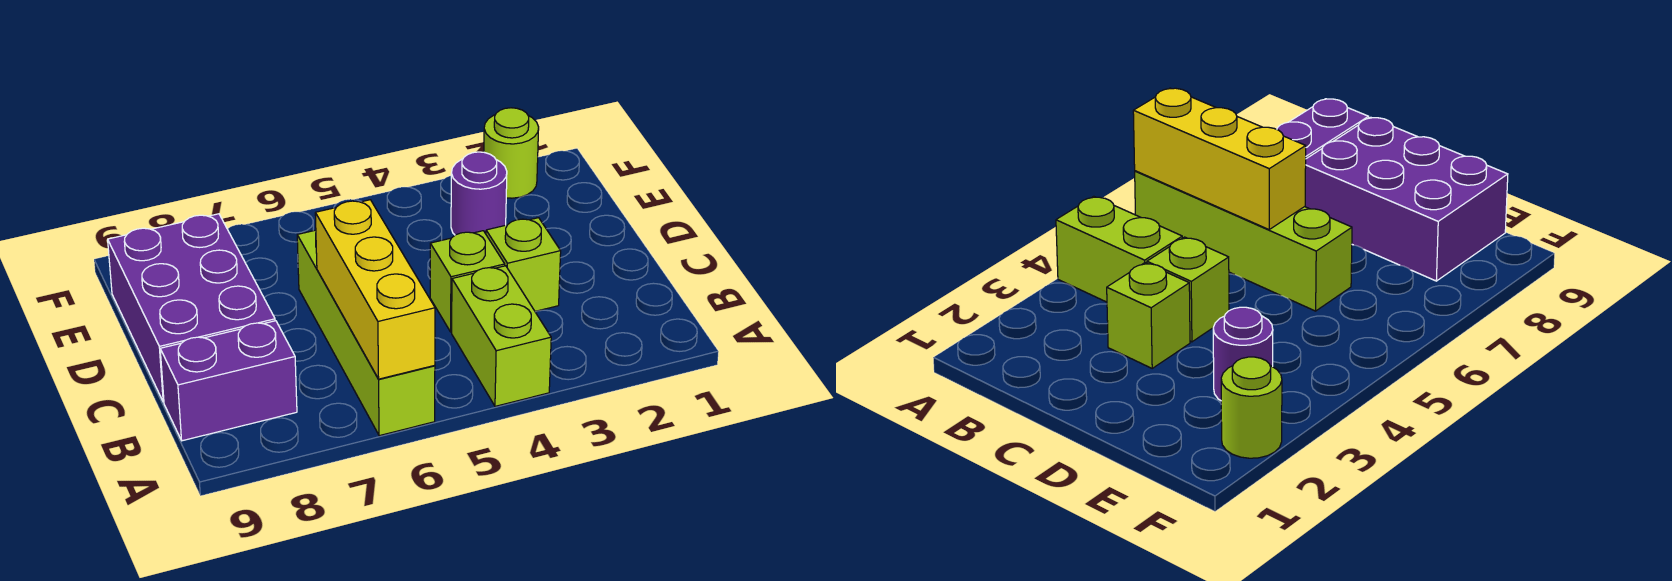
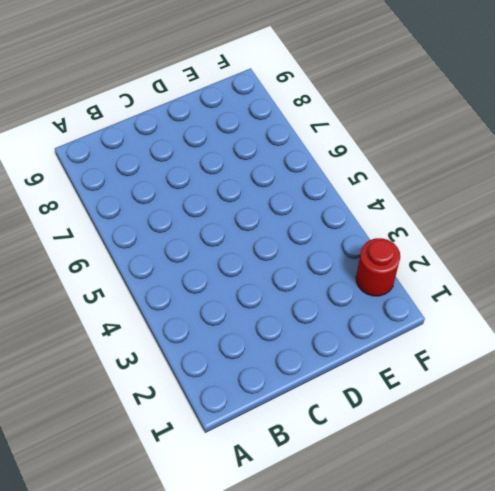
red 1x1 round brick [356,238,400,296] -> lime 1x1 round brick [484,108,539,198]
none -> lime 1x2 brick [452,266,551,406]
none -> lime 1x4 brick [297,230,435,436]

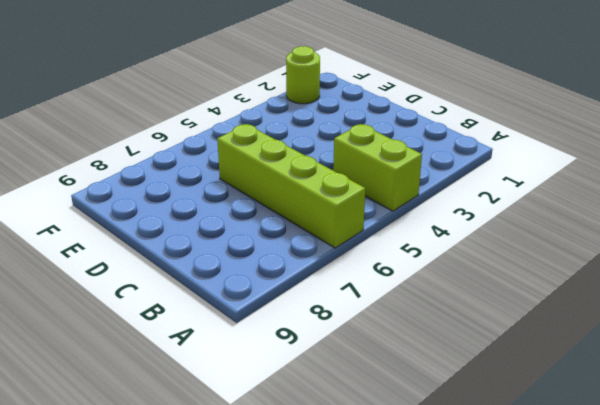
none -> purple 1x2 brick [160,321,297,441]
none -> lime 1x1 brick [486,218,561,311]

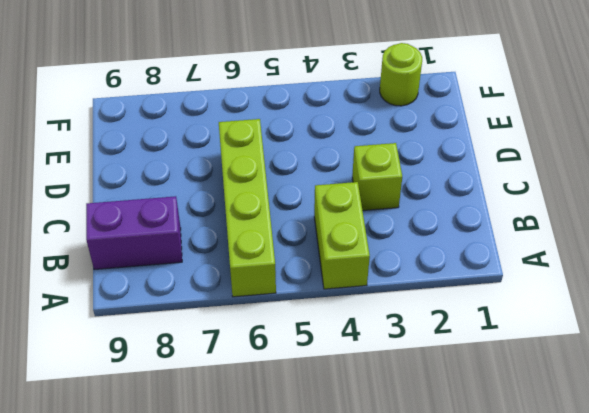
none -> lime 1x1 brick [430,231,505,332]
none -> purple 2x3 brick [108,214,275,402]

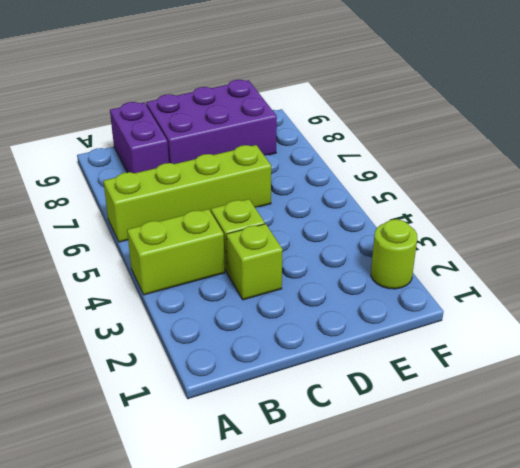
none -> purple 1x1 round brick [451,152,507,235]
none -> yellow 1x3 brick [315,200,435,379]

